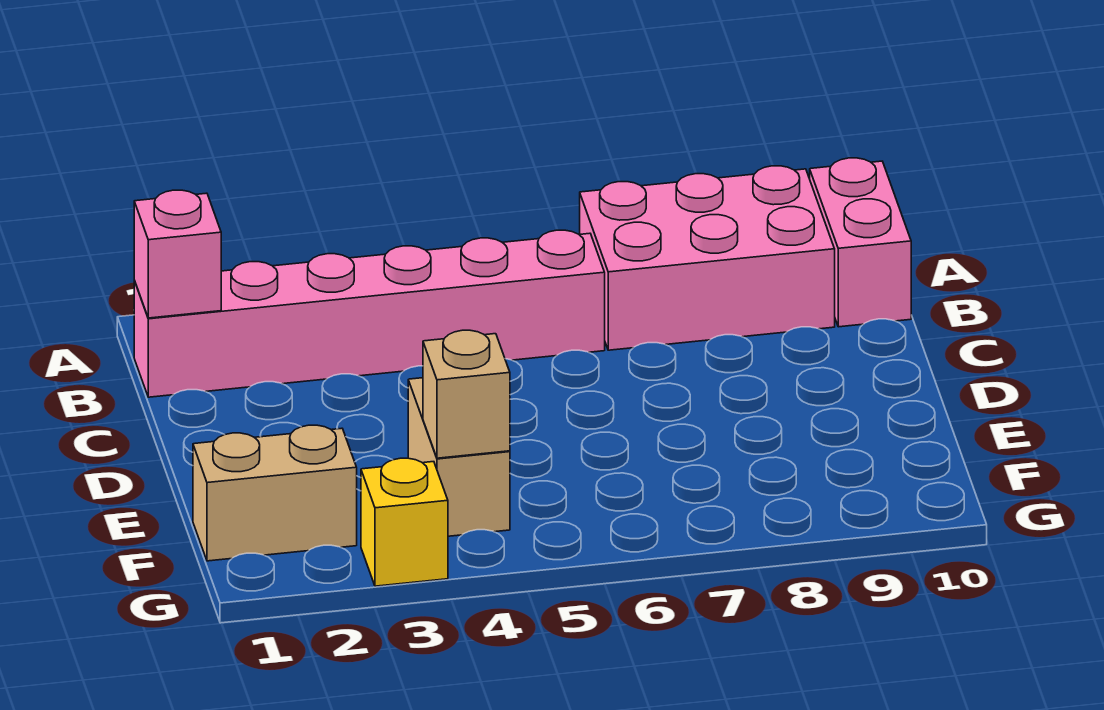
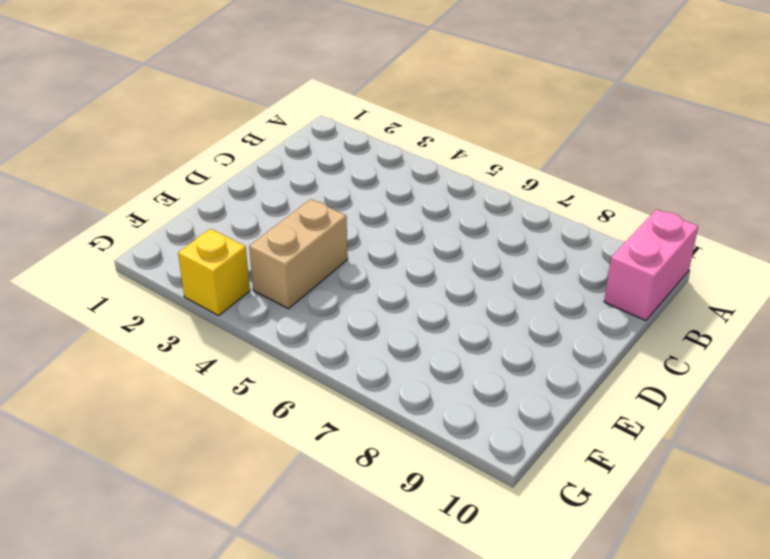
none -> pink 2x3 brick [580,166,835,350]
none -> pink 1x6 brick [134,230,605,397]

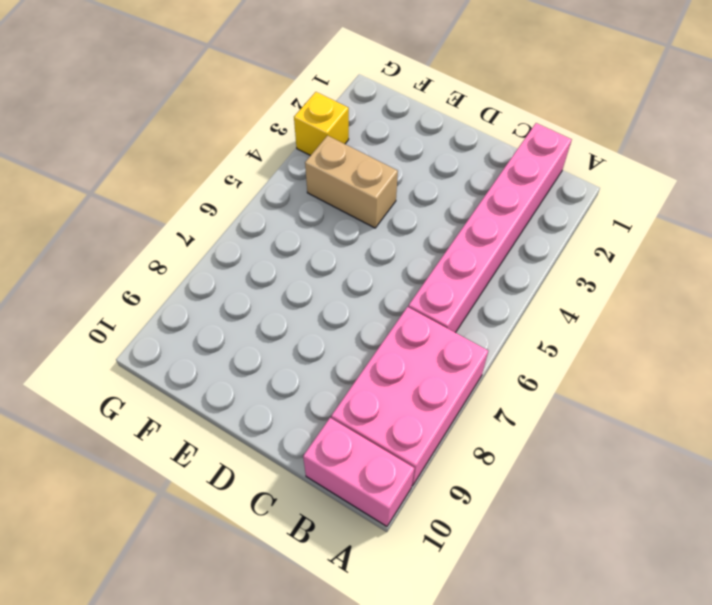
none -> tan 1x2 brick [193,425,357,561]
none -> pink 1x1 brick [134,190,221,318]

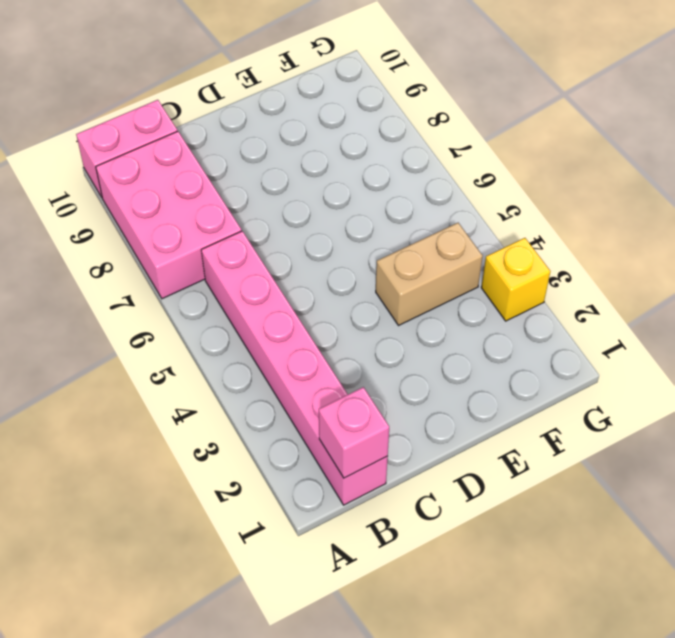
none -> tan 1x2 brick [193,425,357,561]
none -> tan 1x1 brick [423,330,510,458]

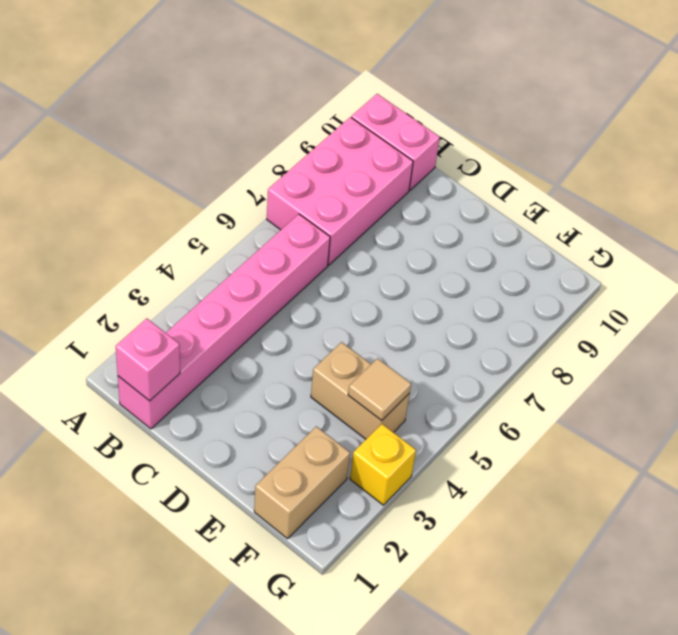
tan 1x1 tile [348,358,411,421] -> tan 1x1 brick [423,330,510,458]

